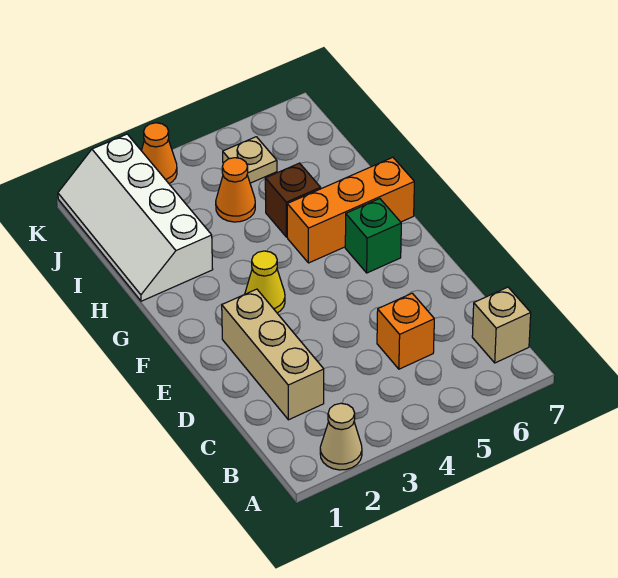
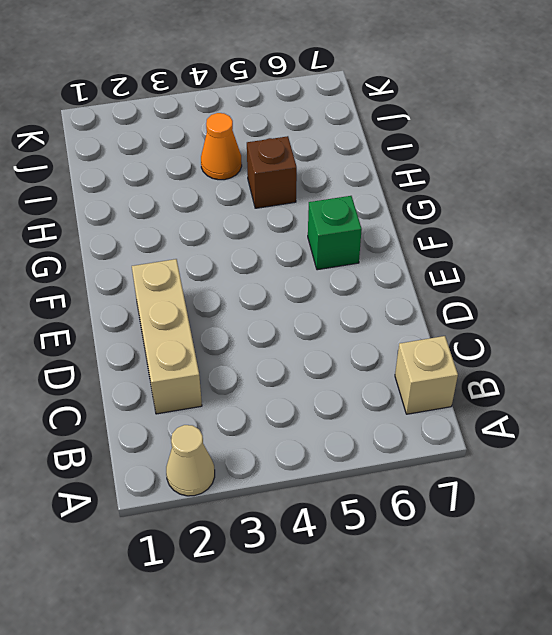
none -> orange 1x1 brick [377,293,434,369]
none -> yellow 1x1 cone [245,251,285,313]
none -> orange 1x3 brick [287,157,414,263]

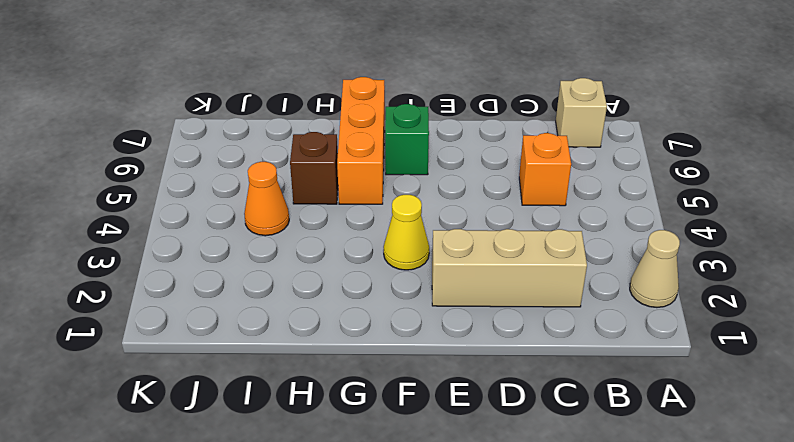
none -> white 2x4 slope [58,134,213,301]
none -> tan 1x1 plate [223,137,277,183]
none -> orange 1x1 cone [142,123,177,184]

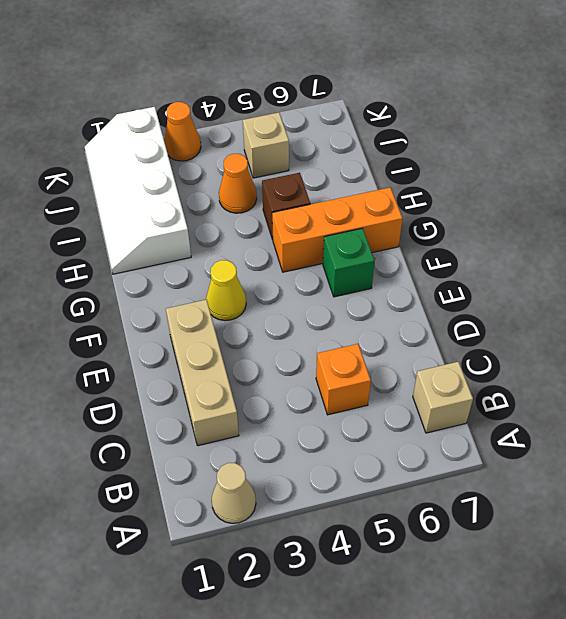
tan 1x1 brick [243,112,289,178] -> tan 1x1 plate [223,137,277,183]

